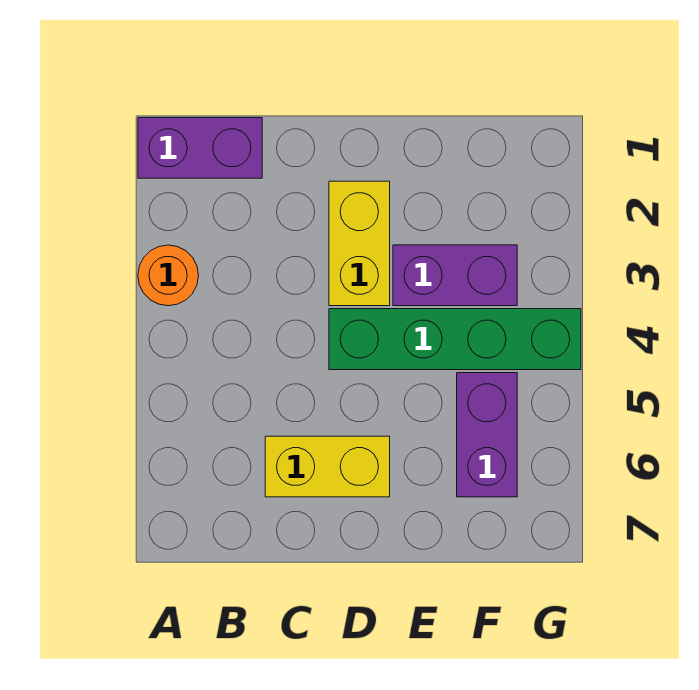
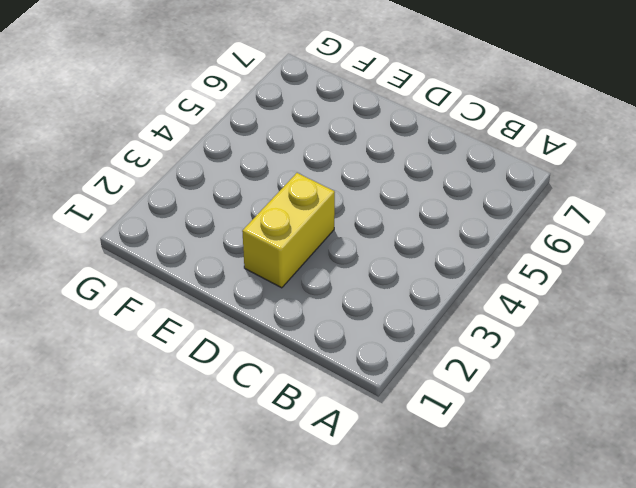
none -> purple 1x2 brick [138,118,262,178]
none -> orange 1x1 round brick [138,245,199,306]

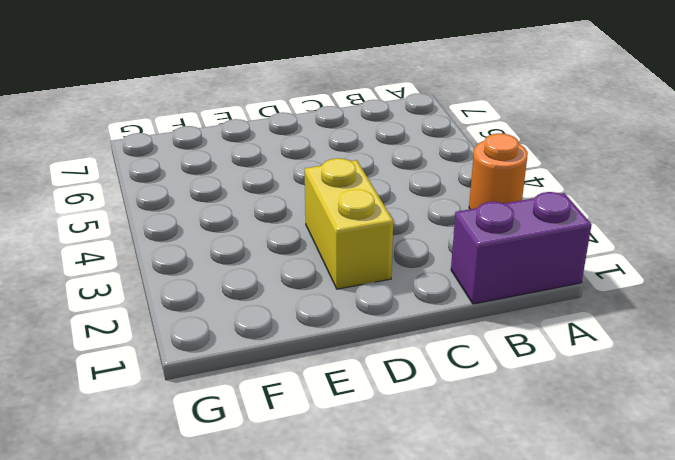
none -> yellow 1x2 brick [265,436,390,497]
none -> green 1x4 brick [329,309,581,370]

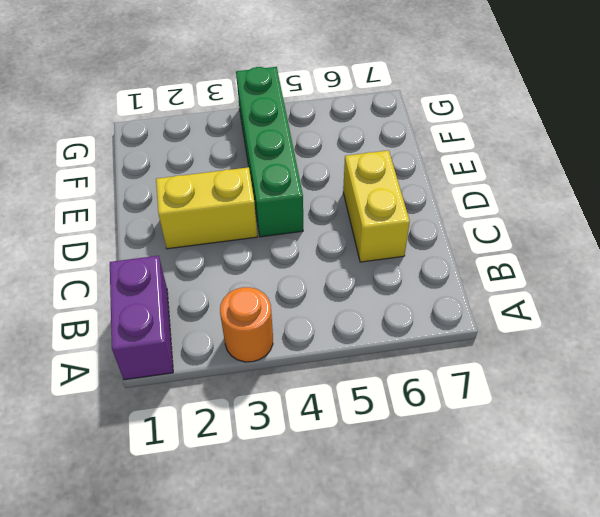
none -> purple 1x2 brick [393,245,517,306]
none -> purple 1x2 brick [457,373,517,497]

